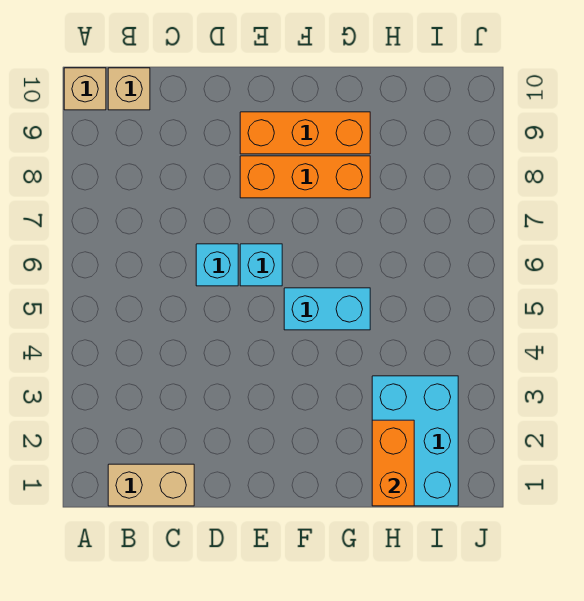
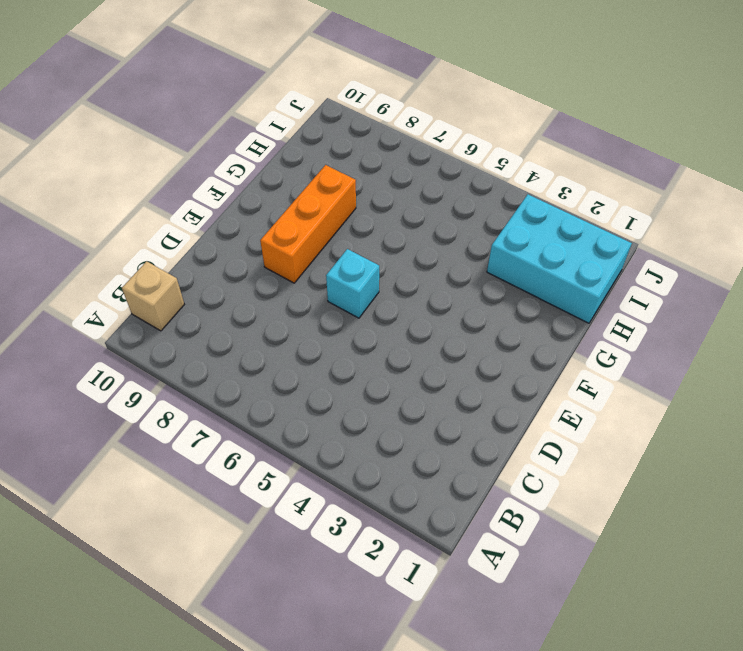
none -> tan 1x1 brick [64,68,106,110]
none -> tan 1x2 brick [108,464,194,506]

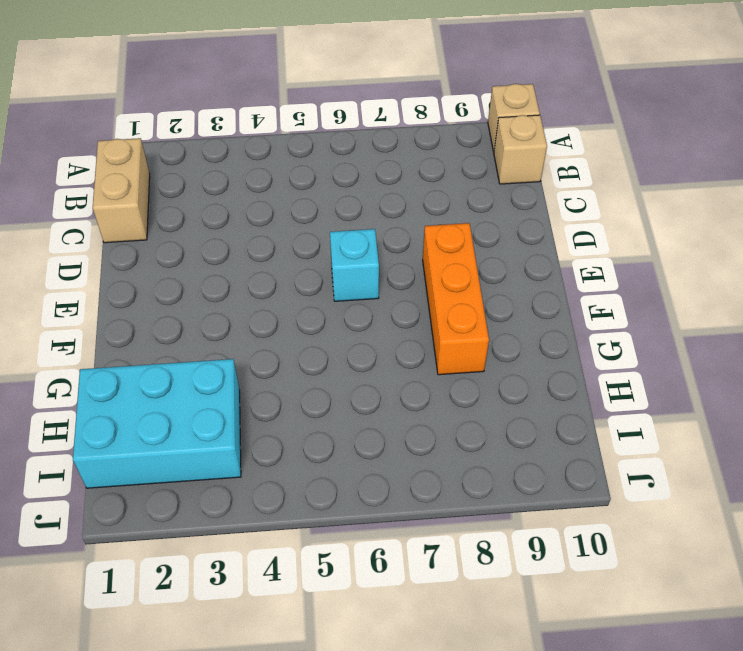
none -> cyan 1x1 brick [196,244,238,286]
none -> orange 1x3 brick [240,112,370,154]

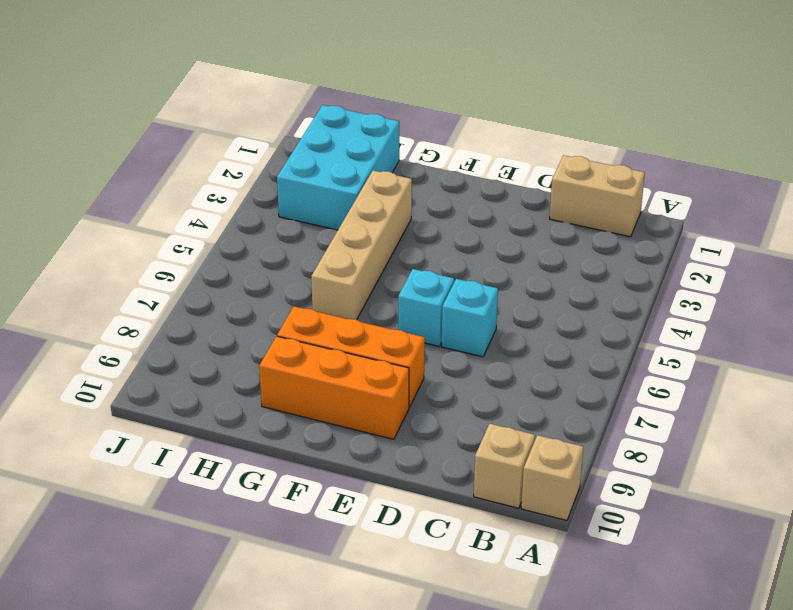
tan 1x4 brick [311,171,412,320] -> cyan 1x2 brick [284,288,370,330]
none -> orange 1x2 brick [372,420,414,506]

